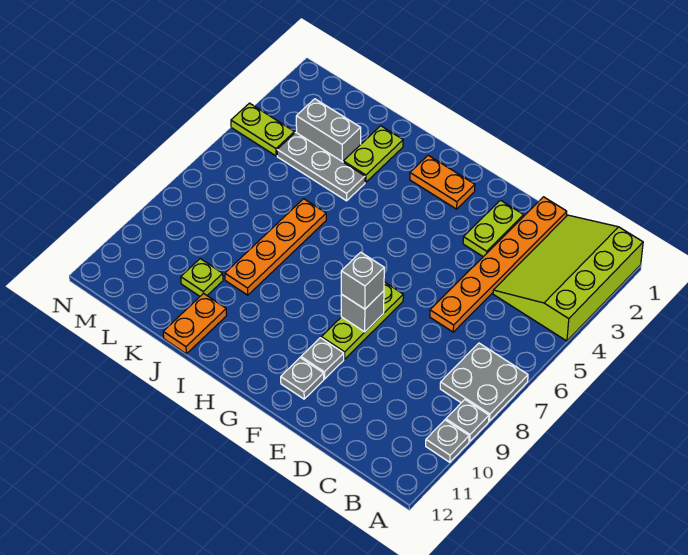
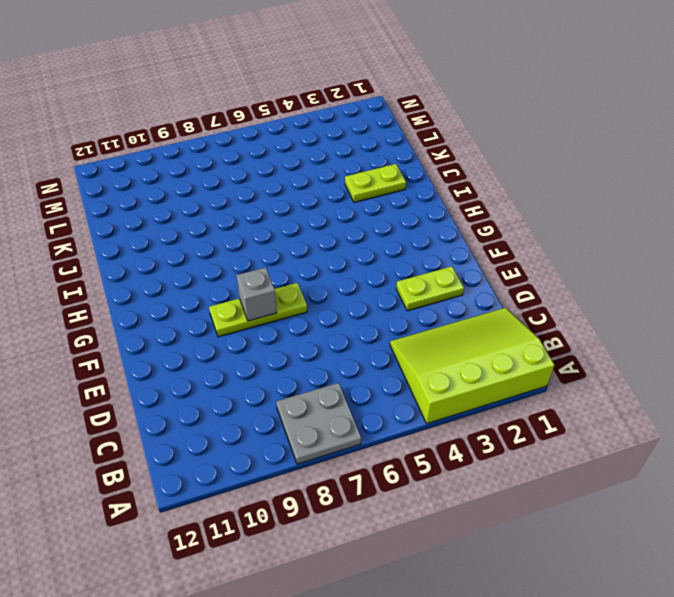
none -> grey 1x1 plate [446,400,489,441]
none -> grey 1x1 plate [426,420,469,462]
none -> orange 1x6 plate [430,197,567,332]

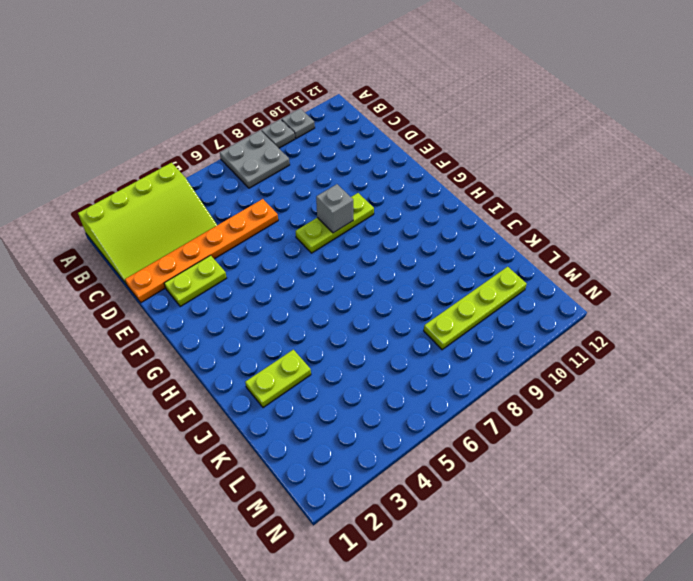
lime 1x4 plate [424,267,527,350] -> none
none -> grey 1x1 plate [301,338,344,379]
none -> grey 1x1 plate [281,358,324,399]
none -> orange 1x2 plate [410,155,475,209]

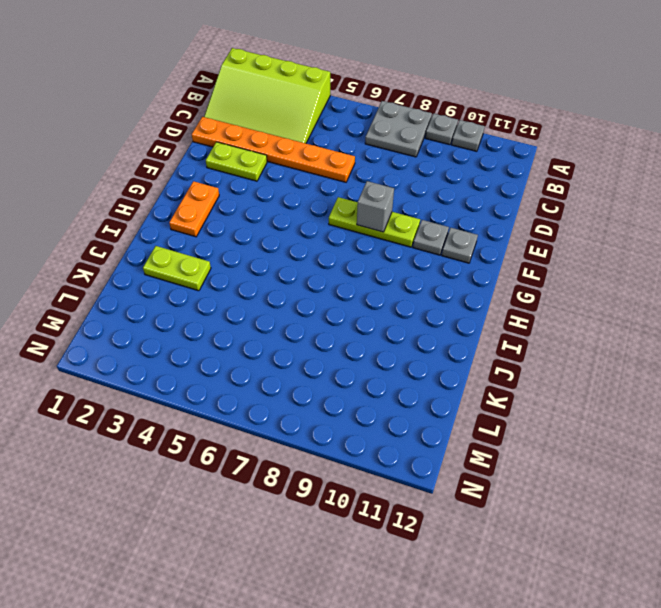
none -> grey 1x3 plate [277,132,365,201]
none -> orange 1x4 plate [225,199,326,295]
none -> orange 1x2 plate [163,293,227,354]

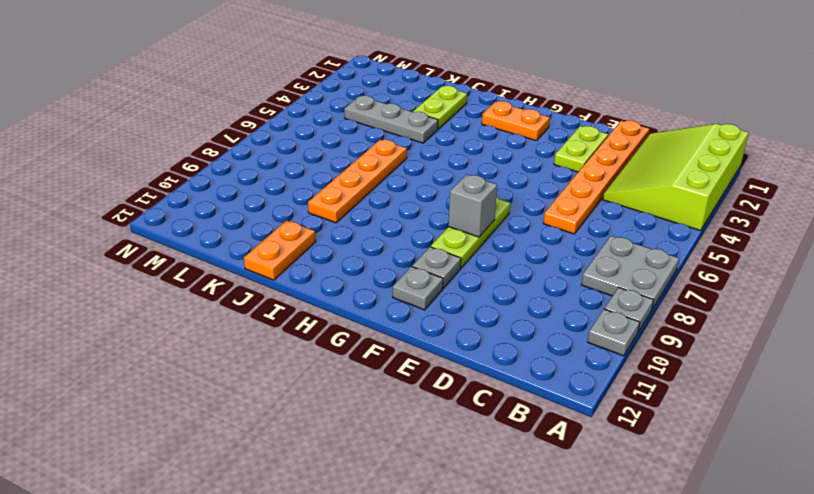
none -> grey 1x2 brick [296,99,361,162]
none -> lime 1x1 plate [181,259,223,296]
none -> lime 1x2 plate [231,103,295,156]

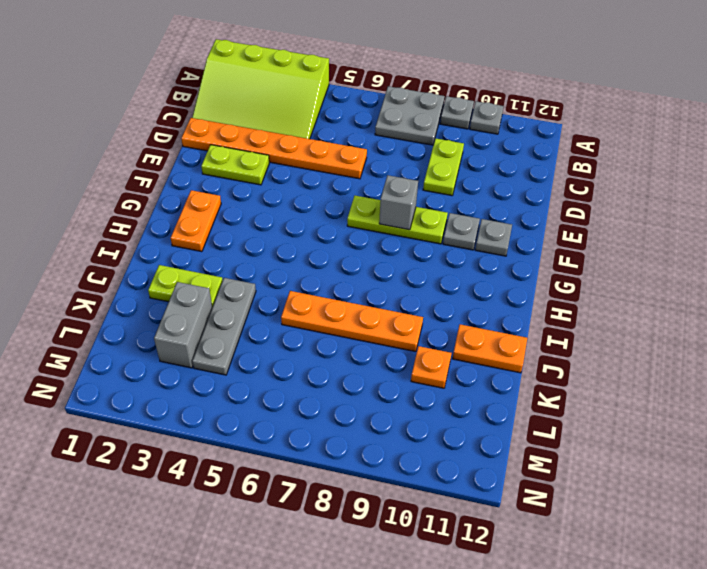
lime 1x2 plate [423,138,464,196] -> lime 1x2 plate moved to [231,103,295,156]
orange 1x1 plate [411,346,452,388] -> lime 1x1 plate [181,259,223,296]
none -> grey 1x1 brick [341,252,384,309]

